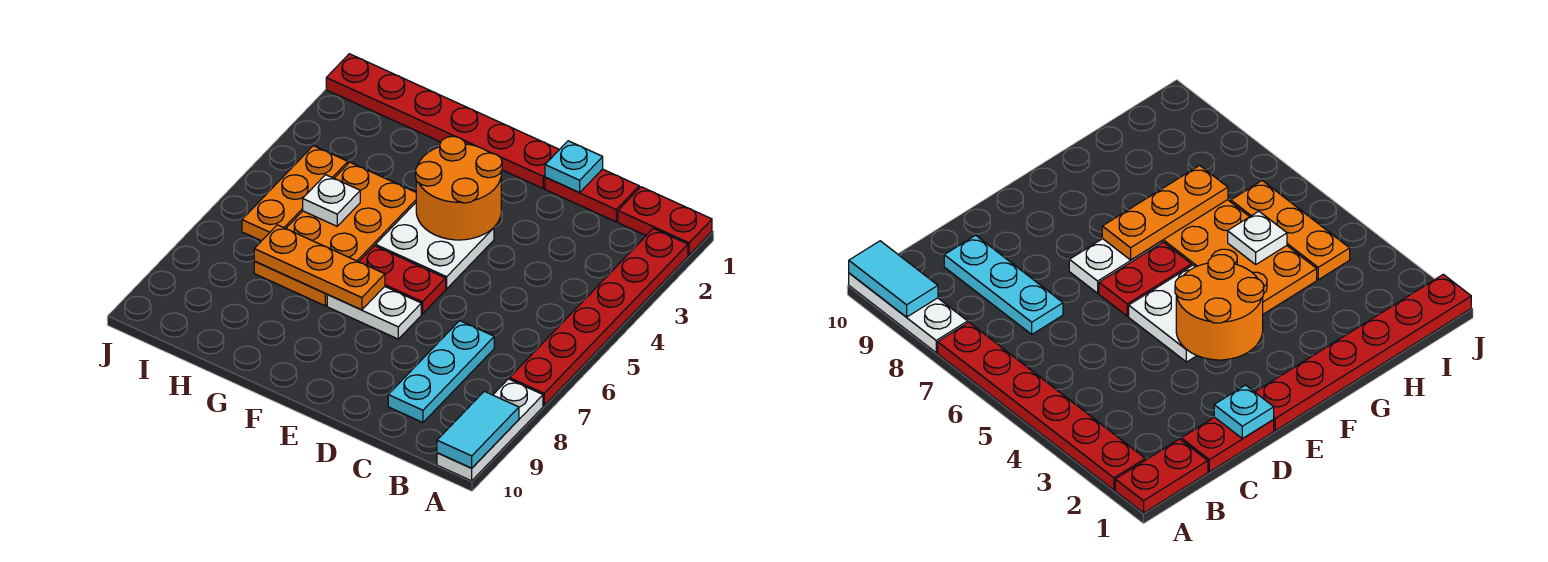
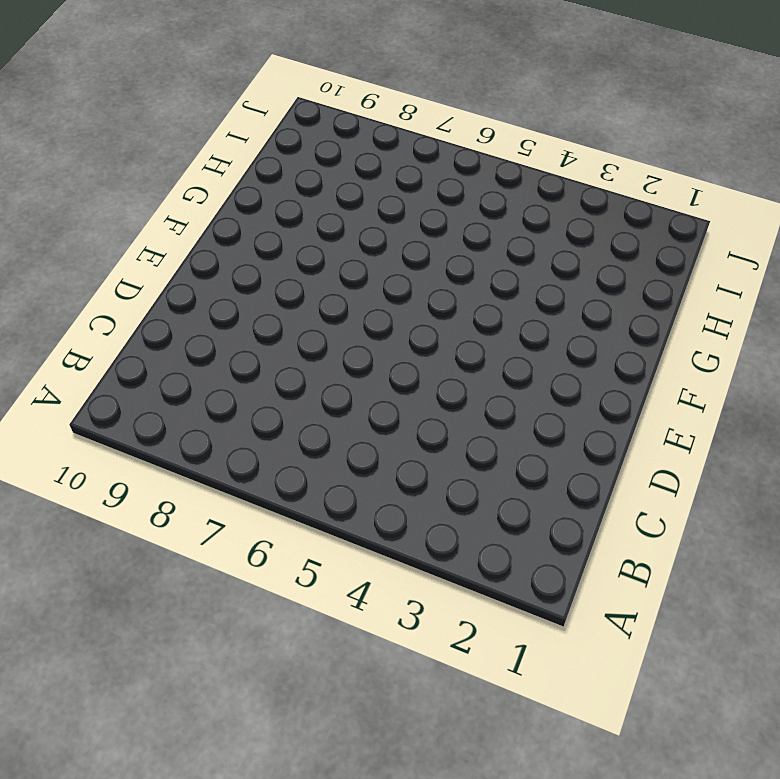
none -> red 1x2 plate [618,187,712,255]
none -> red 1x6 plate [510,228,688,405]
none -> white 1x3 plate [437,379,543,481]

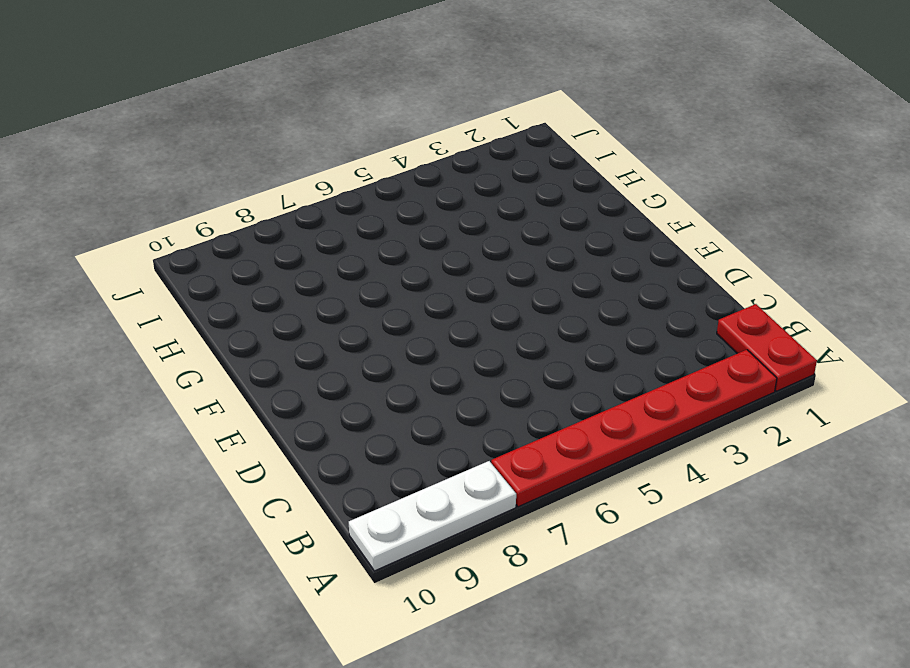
none -> red 1x2 plate [545,169,639,222]
none -> cyan 1x3 plate [388,321,494,422]
none -> red 1x6 plate [326,54,560,188]

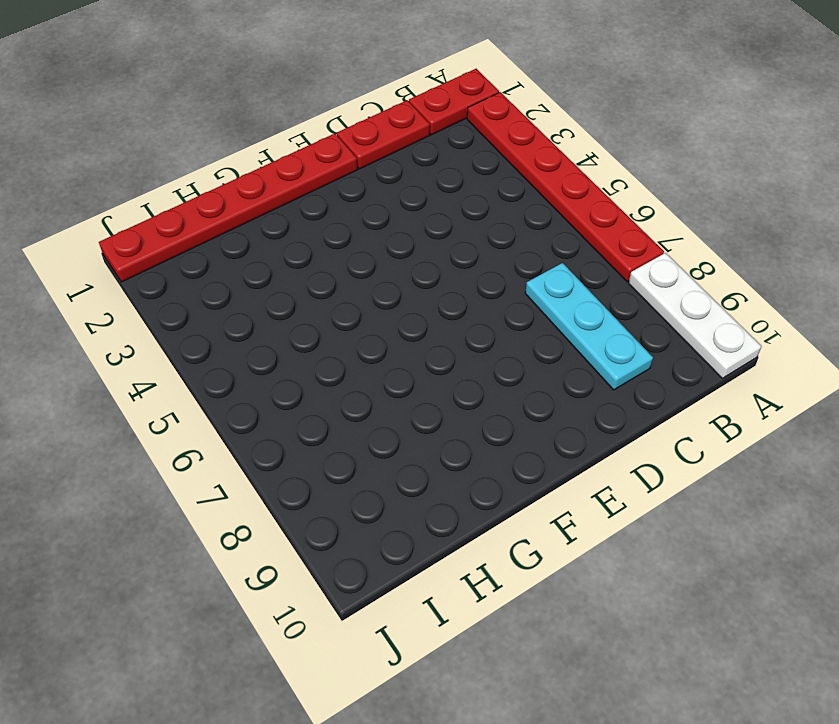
none -> white 2x2 plate [376,203,494,289]
none -> red 1x2 plate [359,246,446,314]
none -> white 1x2 plate [327,287,421,339]

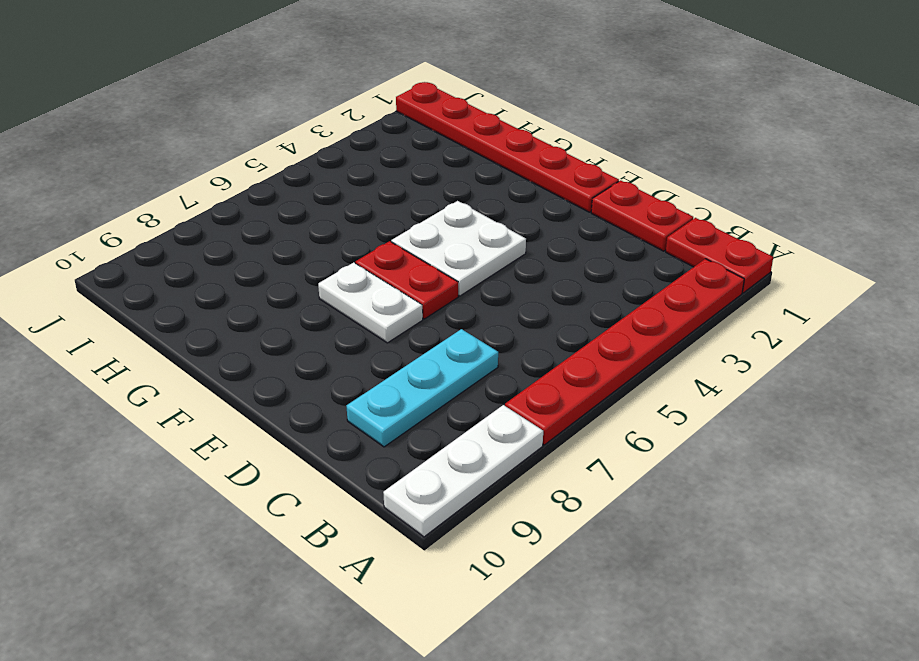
none -> orange 2x4 plate [254,162,416,306]
none -> orange 1x3 plate [242,146,348,241]
none -> cyan 1x2 tile [437,391,519,468]

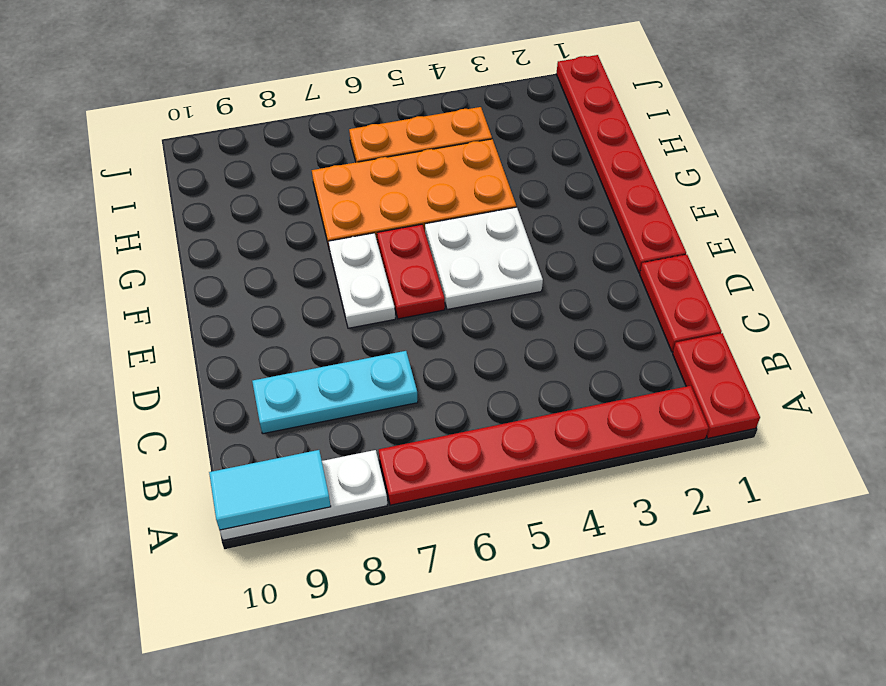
none -> cyan 1x1 plate [545,141,603,193]
none -> orange 2x2 round brick [415,136,502,240]
none -> orange 1x3 plate [254,225,385,310]

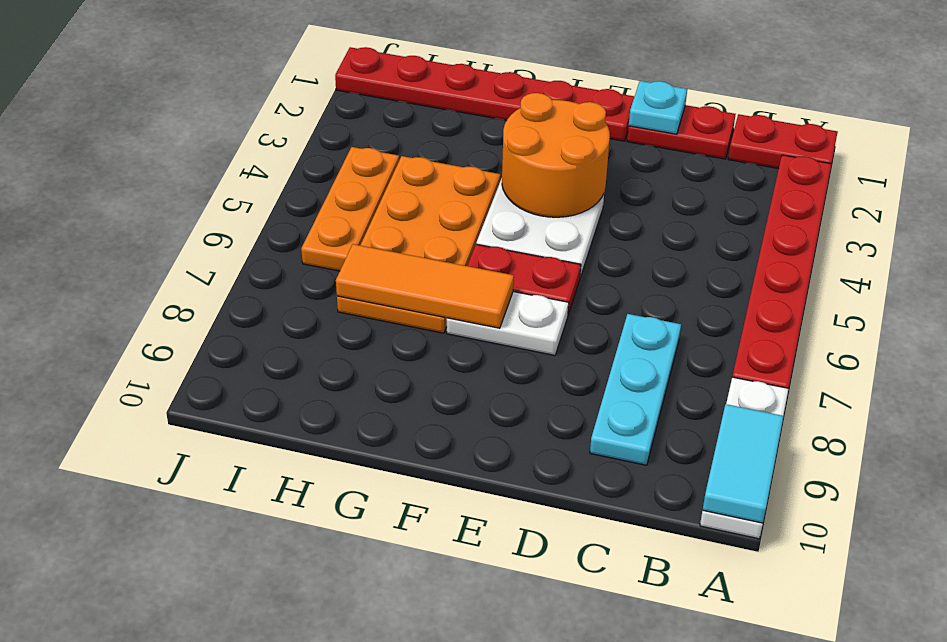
orange 1x3 tile [336,244,514,328] -> orange 1x3 plate [254,225,385,310]
none -> white 1x1 plate [303,175,360,226]

